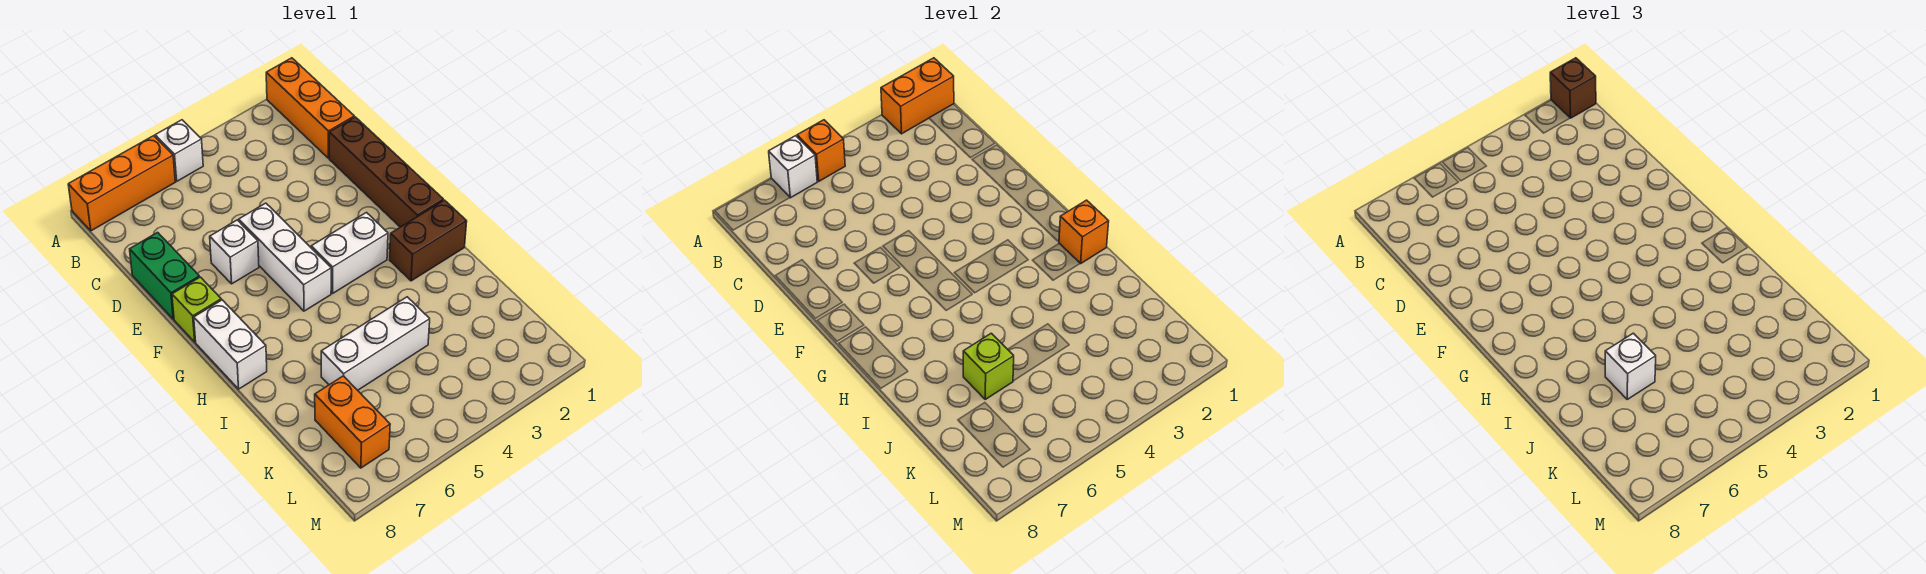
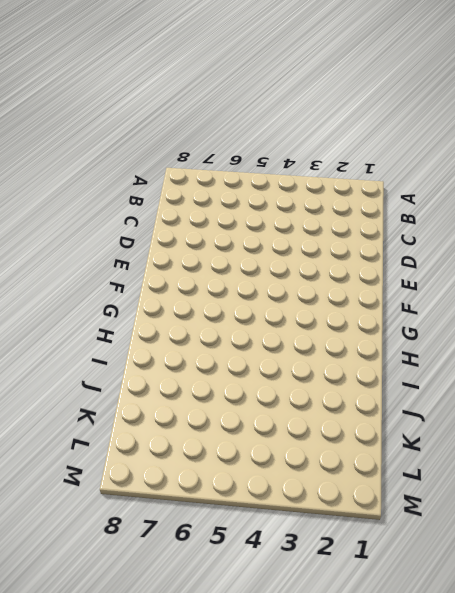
none -> orange 1x3 brick [266,58,354,158]
none -> white 1x1 brick [155,120,203,181]
none -> orange 1x3 brick [68,136,175,231]

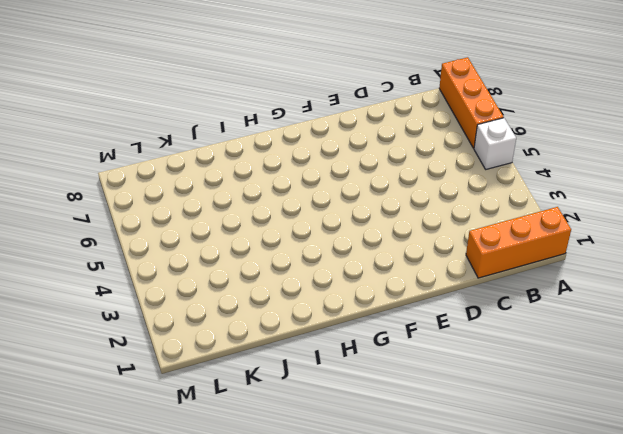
none -> brown 1x4 brick [329,117,443,227]
none -> green 1x2 brick [130,232,199,319]
none -> white 1x3 brick [239,203,331,311]

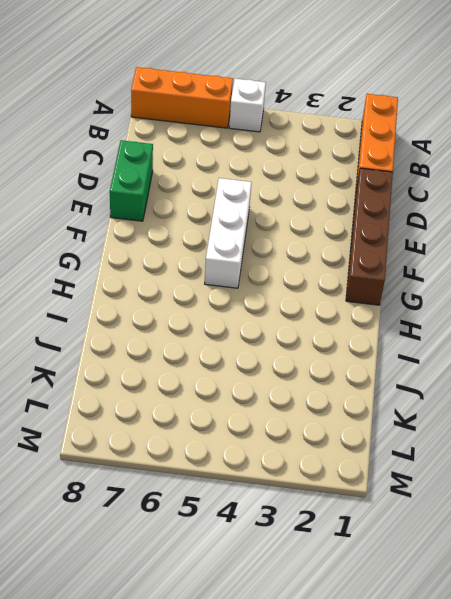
none -> white 1x1 brick [210,220,259,284]
none -> lime 1x1 brick [172,277,221,342]
none -> white 1x2 brick [311,213,388,293]

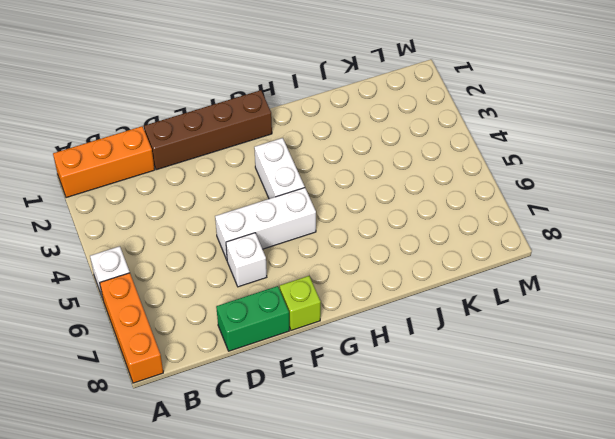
none -> white 1x2 brick [194,300,267,389]
none -> brown 1x2 brick [390,200,467,281]
none -> white 1x3 brick [321,297,430,390]

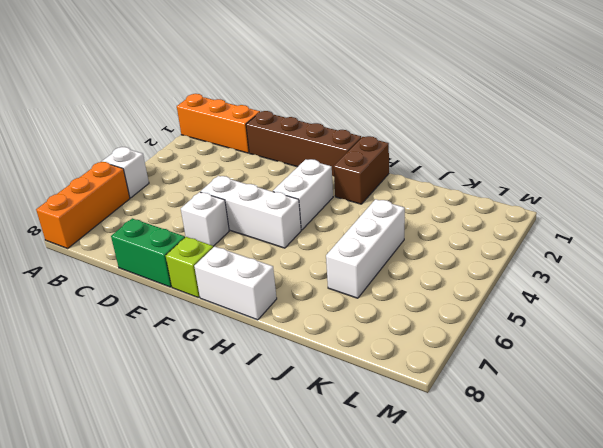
none -> orange 1x2 brick [315,376,390,468]
none -> orange 1x2 brick [881,58,954,134]
none -> orange 1x1 brick [797,120,845,181]

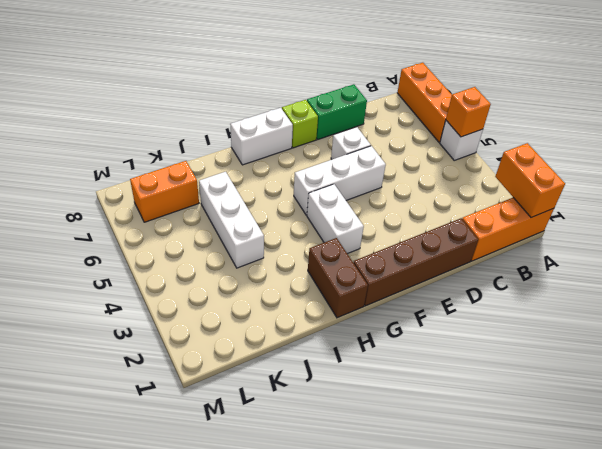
none -> white 1x1 brick [769,136,817,198]
none -> orange 1x1 brick [1059,200,1109,264]
none -> lime 1x1 brick [963,333,1014,399]

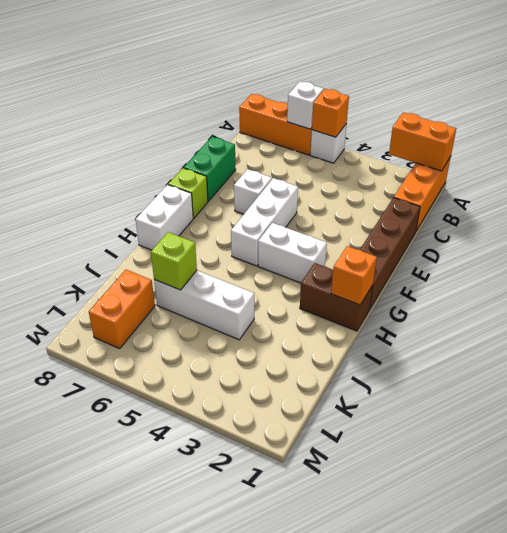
none -> brown 1x1 brick [1550,58,1596,118]
none -> white 1x1 brick [1605,333,1656,399]

